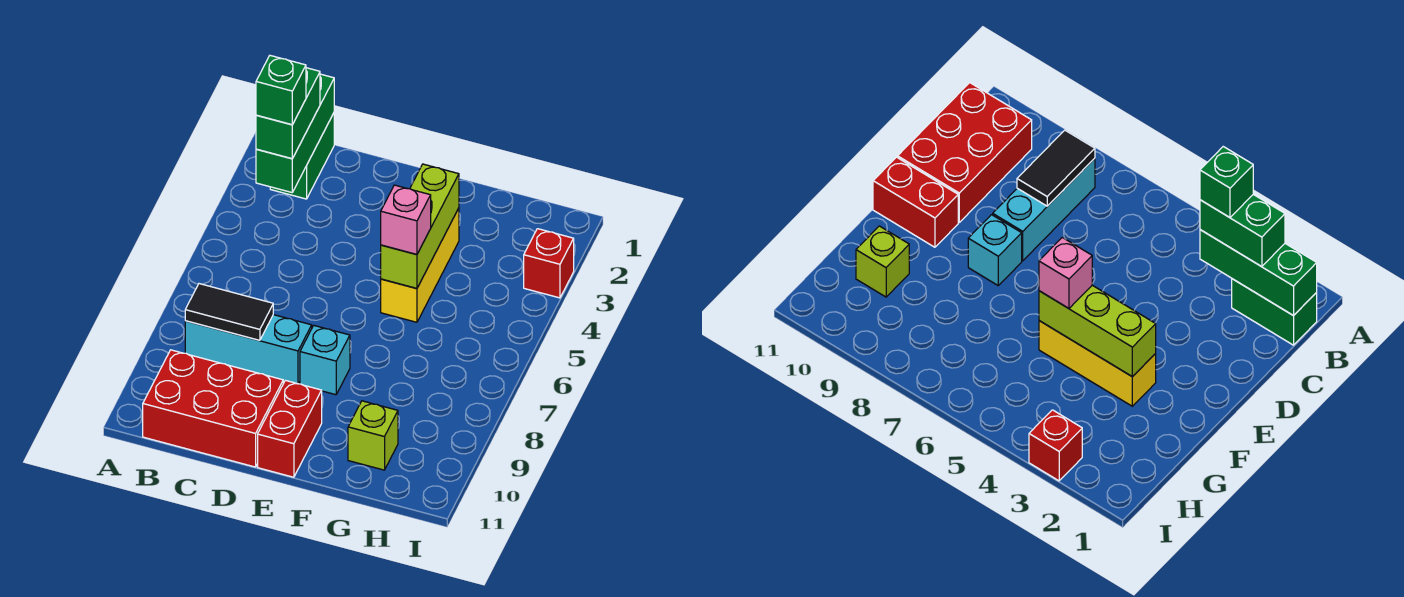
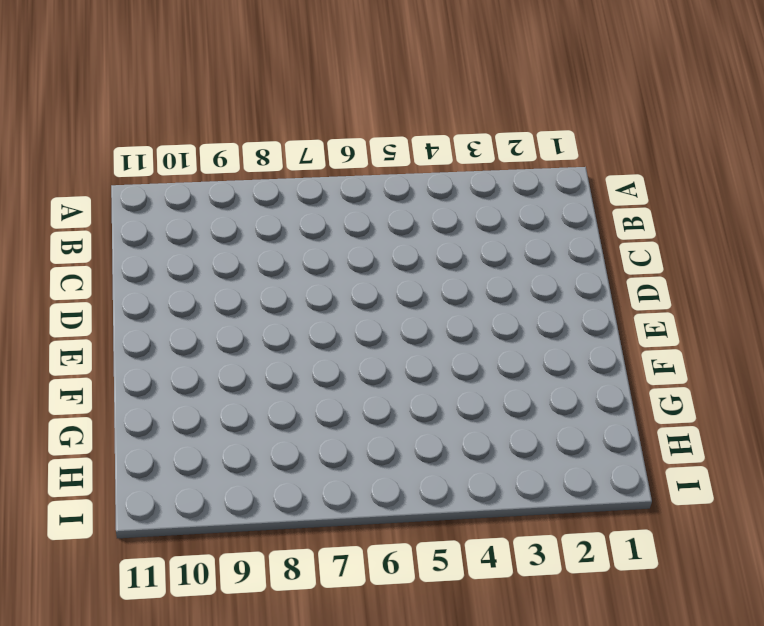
none -> green 1x2 brick [270,113,334,199]
none -> cyan 1x3 brick [185,315,312,384]
none -> red 2x3 brick [143,350,283,467]

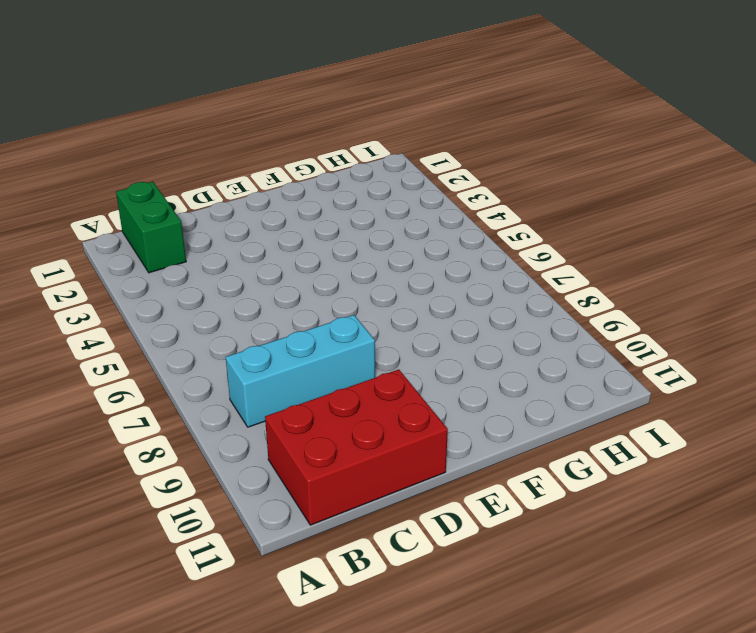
none -> cyan 1x1 brick [300,326,350,395]
none -> red 1x2 brick [258,380,322,477]
none -> yellow 1x3 brick [381,208,459,322]

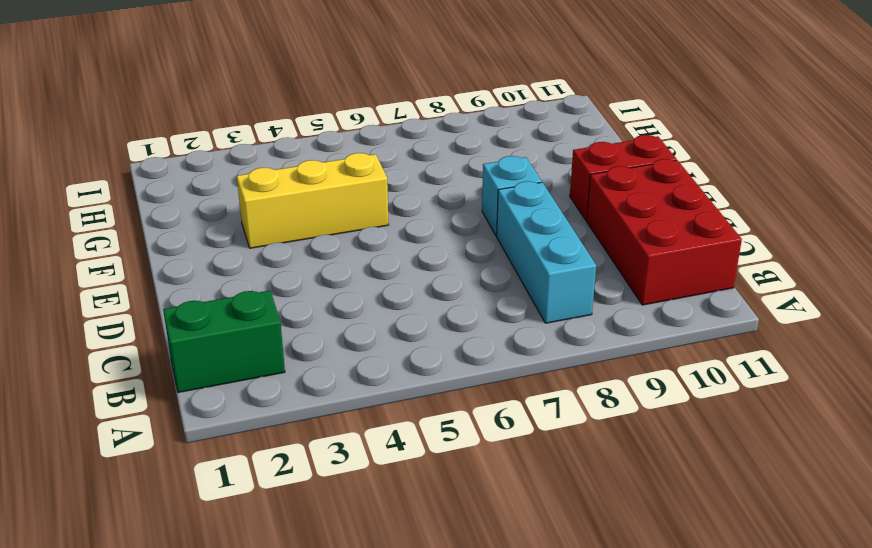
none -> lime 1x1 brick [348,401,398,470]
none -> red 1x1 brick [524,229,574,298]
none -> green 1x3 brick [256,74,334,192]

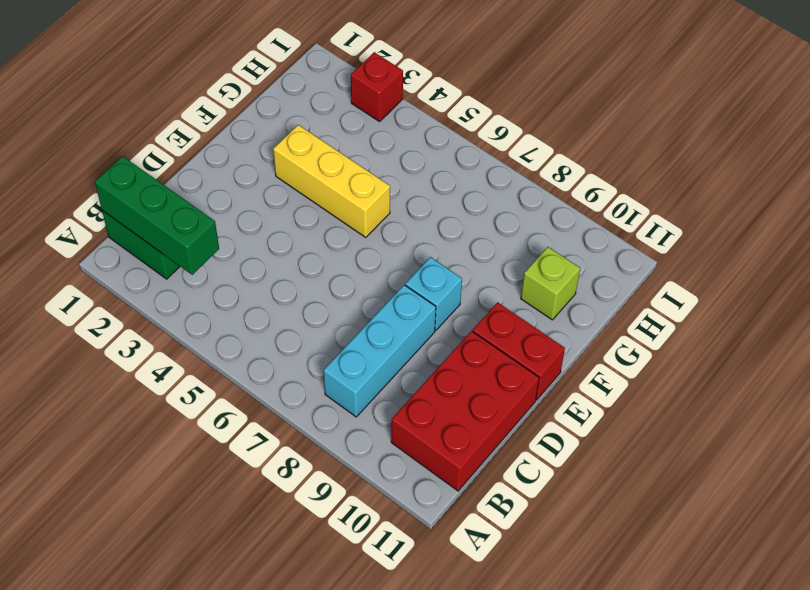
none -> black 1x2 tile [185,284,273,340]
none -> lime 1x3 brick [381,164,459,288]
none -> green 1x2 brick [256,68,320,159]

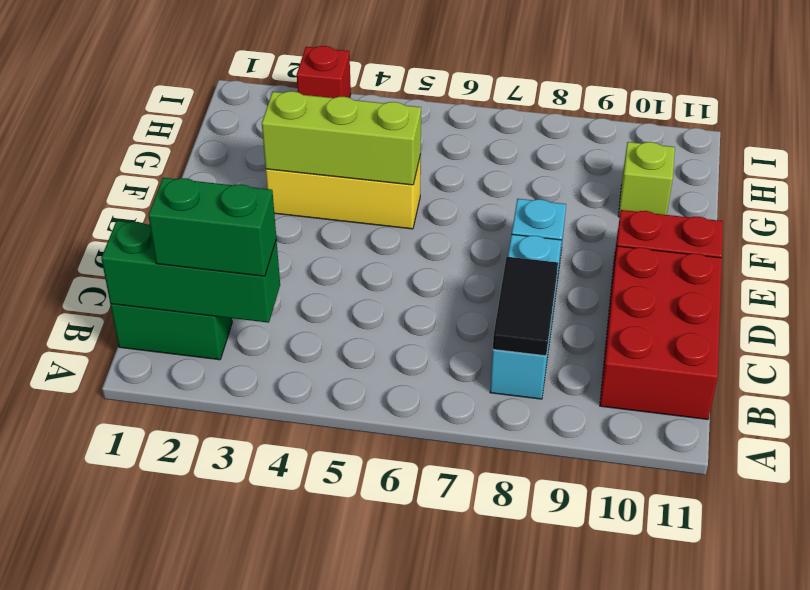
none -> pink 1x1 brick [381,185,431,254]
none -> green 1x1 brick [256,56,306,125]

